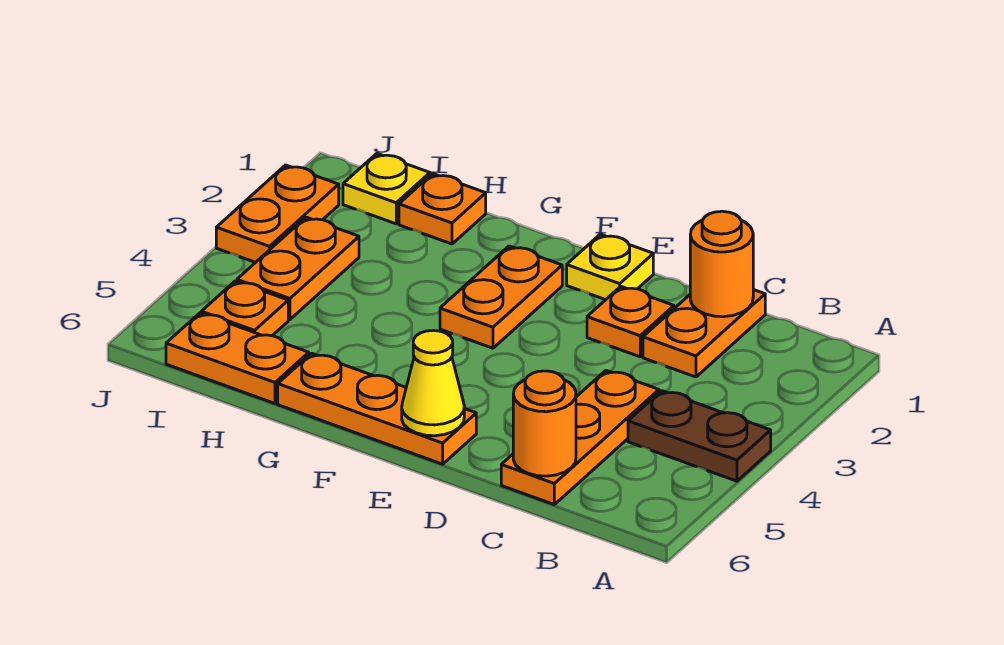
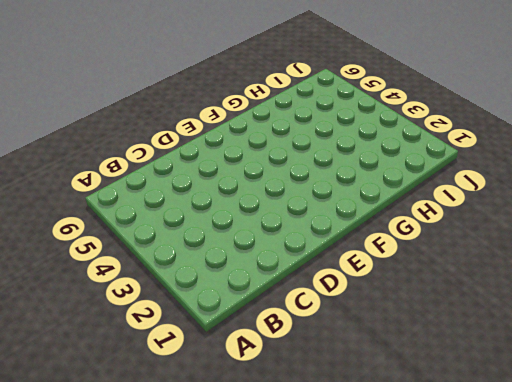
none -> brown 1x2 plate [628,391,771,481]
none -> orange 1x2 plate [643,290,765,377]
none -> orange 1x3 plate [501,371,659,504]

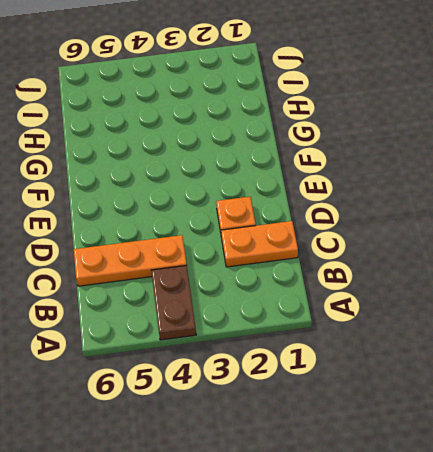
none -> yellow 1x1 plate [567,234,653,300]
none -> orange 1x3 plate [278,353,476,464]
none -> orange 1x2 plate [440,246,562,348]

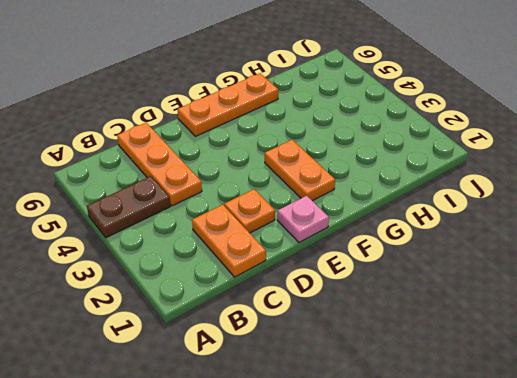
pink 1x1 plate [277,196,329,242] -> yellow 1x1 plate [567,234,653,300]
none -> orange 1x1 plate [399,174,486,244]
none -> orange 1x2 plate [166,313,309,403]
none -> yellow 1x1 plate [343,154,430,224]

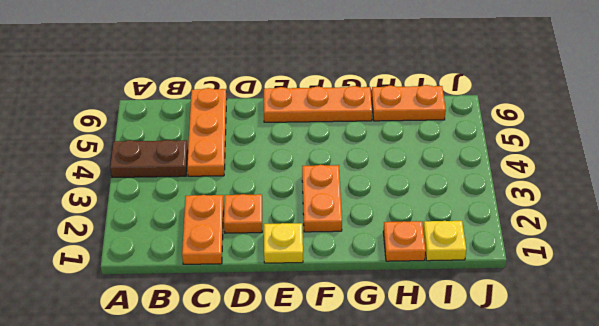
none -> orange 1x2 plate [237,217,359,319]
none -> orange 1x1 plate [201,281,288,336]
none -> orange 1x2 plate [216,165,339,262]

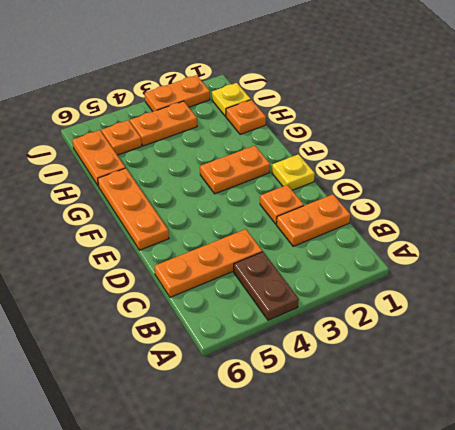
none -> orange 1x1 round brick [690,211,753,317]
none -> orange 1x1 round brick [513,371,576,476]
none -> yellow 1x1 cone [402,330,464,436]

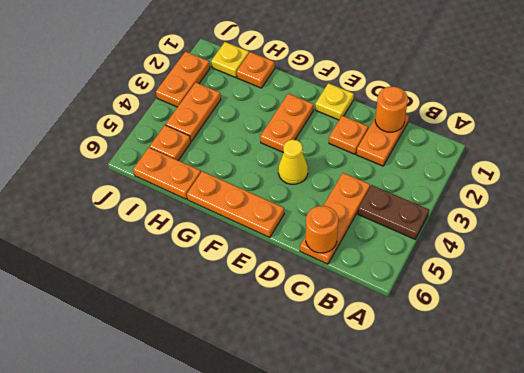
yellow 1x1 cone [278,139,308,184] -> yellow 1x1 cone moved to [402,330,464,436]

